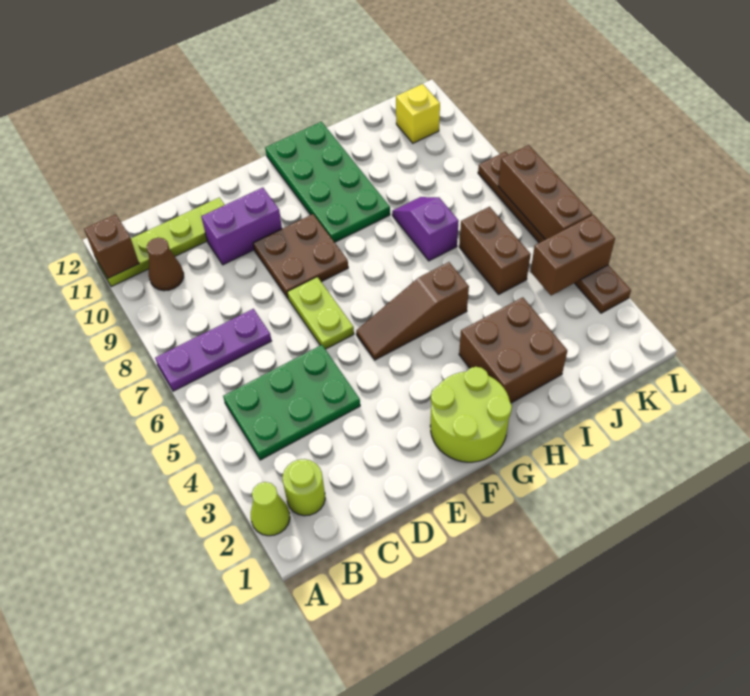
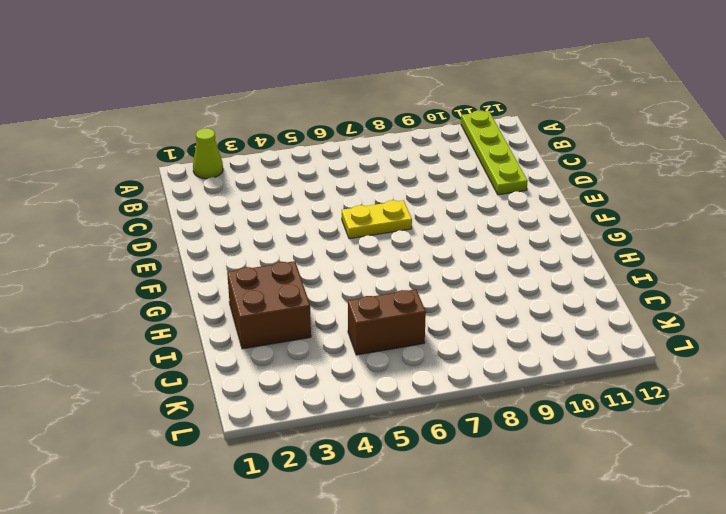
yellow 1x2 plate [342,200,412,239] -> lime 1x2 plate [287,277,354,349]
none -> purple 1x3 plate [155,309,271,391]
none -> lime 1x1 round brick [283,459,325,516]
none -> green 2x3 plate [223,345,360,460]

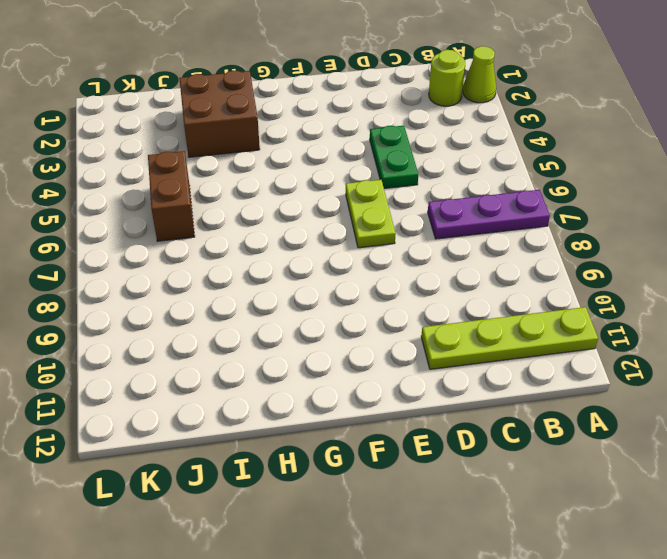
green 1x2 plate [370,126,418,188] -> green 2x3 plate [223,345,360,460]
none -> brown 1x1 cone [147,238,184,291]
none -> purple 1x2 brick [201,188,282,265]
none -> brown 2x2 plate [253,214,348,298]

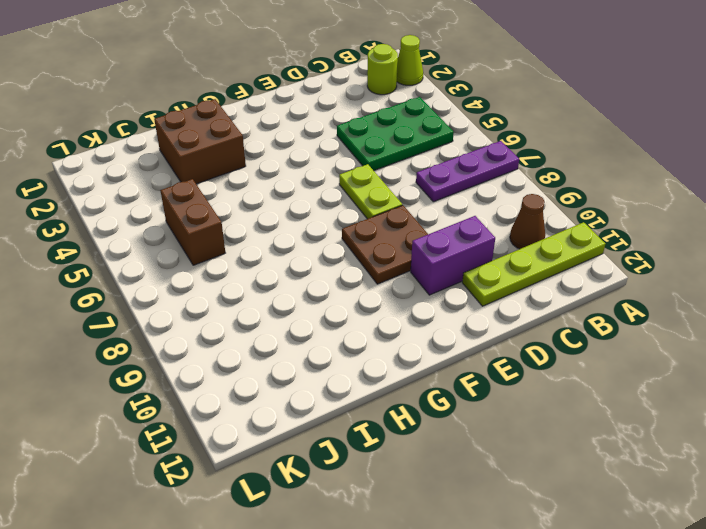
none -> lime 2x2 round brick [430,367,512,462]
none -> brown 1x3 slope [356,262,469,360]
none -> green 2x4 plate [265,122,390,242]

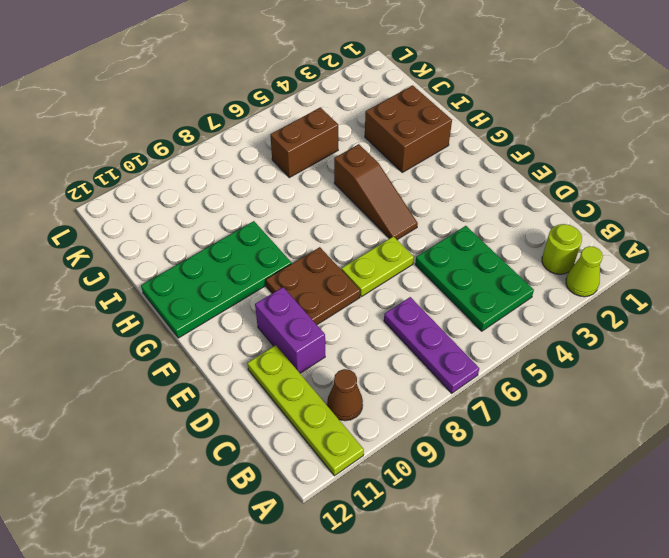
none -> lime 2x2 round brick [430,367,512,462]
none -> purple 1x2 slope [392,197,459,261]
none -> yellow 1x1 brick [396,84,440,143]

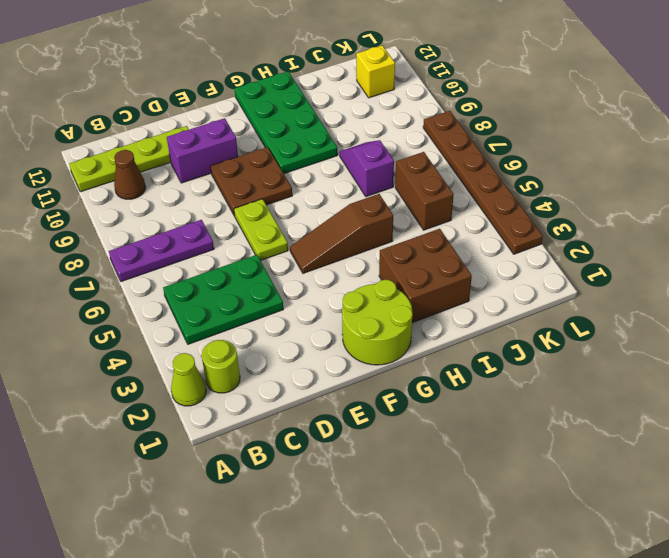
none -> brown 1x1 brick [84,214,139,278]
none -> brown 1x2 brick [531,215,615,295]
none -> brown 1x3 brick [498,145,592,240]

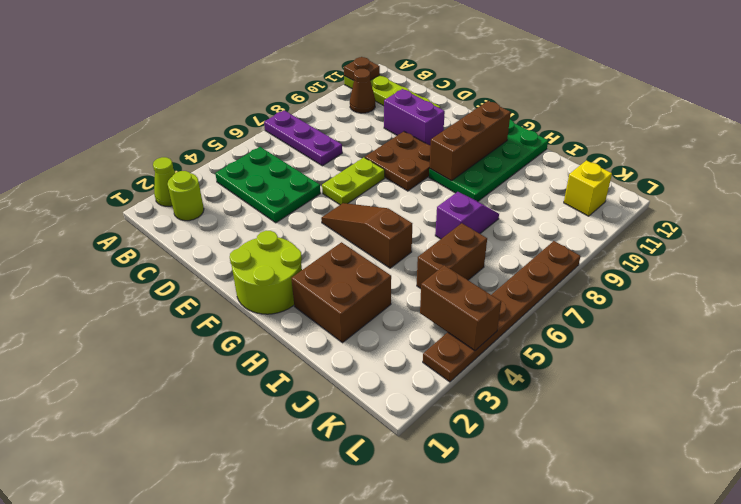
brown 1x1 plate [344,57,380,81] -> brown 1x1 brick [84,214,139,278]
brown 1x3 brick [429,101,511,181] -> brown 1x3 brick moved to [498,145,592,240]

